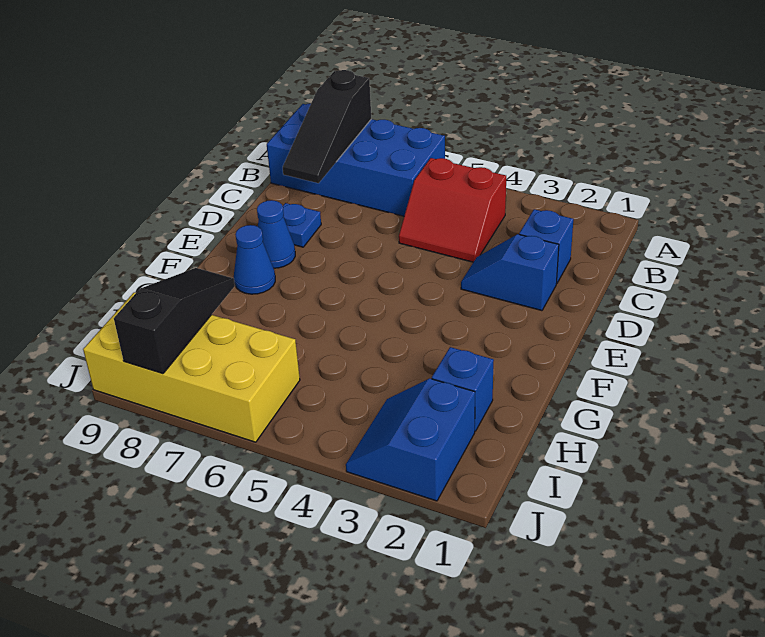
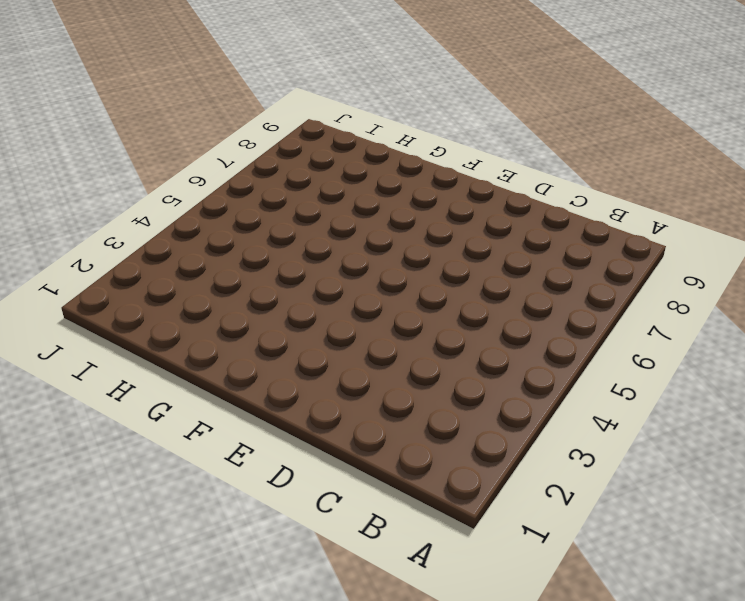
none -> blue 2x4 brick [267,104,445,216]
none -> red 2x2 slope [399,158,506,262]
none -> blue 1x1 brick [519,209,573,284]

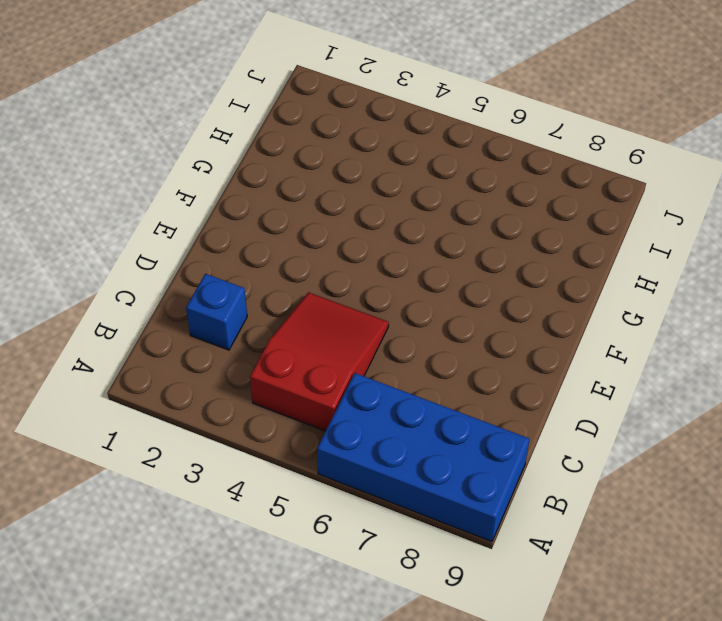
red 2x3 slope [250,292,389,431] -> red 2x2 slope [399,158,506,262]
none -> blue 1x2 slope [461,234,559,311]
none -> blue 1x1 plate [283,203,321,247]
none -> blue 1x1 cone [257,200,295,268]

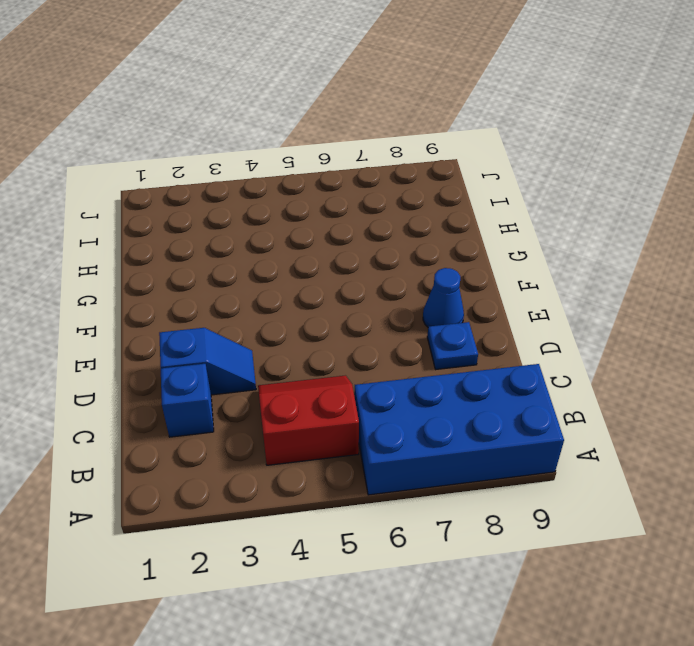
none -> blue 1x1 cone [234,225,275,294]
none -> blue 1x1 brick [432,347,494,431]
none -> blue 2x2 slope [346,379,475,501]

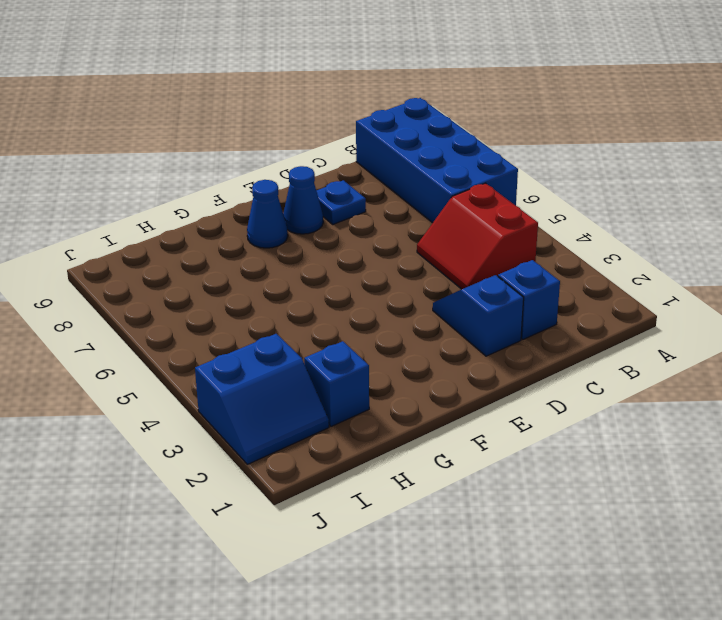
blue 2x2 slope [195,334,329,464] -> blue 2x2 slope turned to [346,379,475,501]
none -> yellow 2x4 brick [83,292,300,442]
none -> black 1x3 slope [283,70,371,183]
none -> black 1x3 slope [114,268,235,374]

